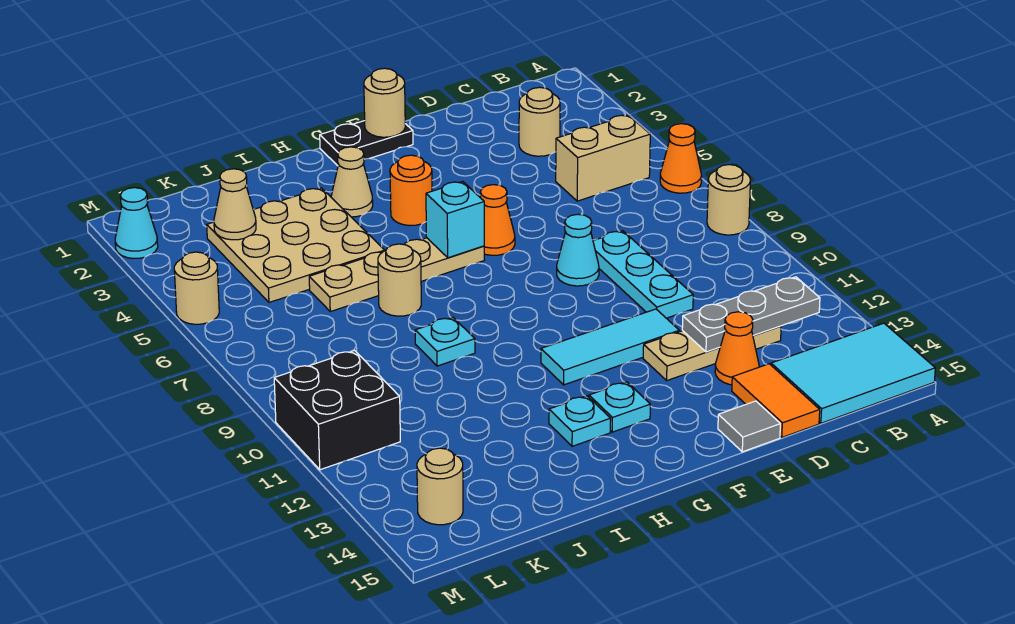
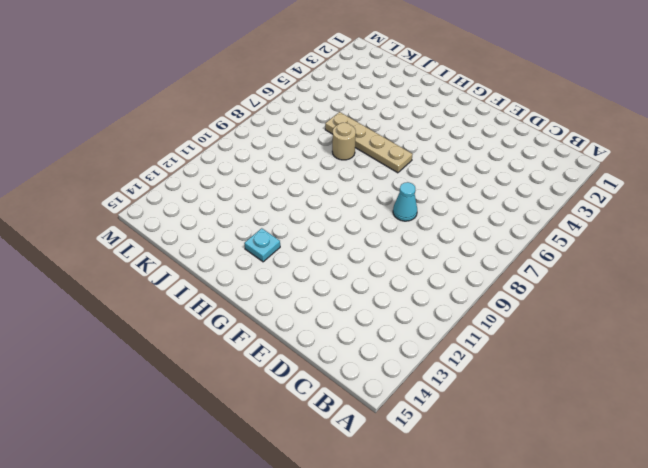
none -> orange 1x1 cone [660,124,702,193]
none -> tan 1x1 round brick [707,165,750,235]
none -> cyan 2x3 tile [771,323,935,423]
none -> tan 1x2 brick [556,115,650,201]

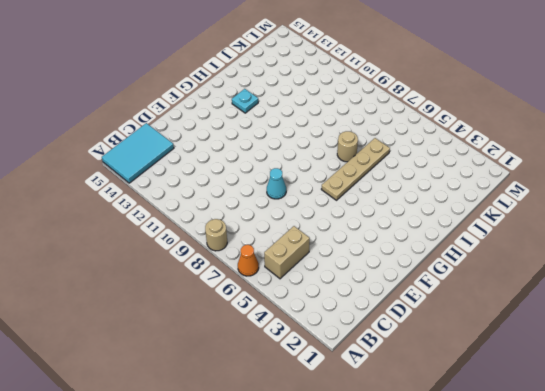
none -> tan 1x1 round brick [519,87,560,156]
none -> tan 1x3 plate [643,326,781,380]
none -> cyan 1x3 plate [593,231,693,318]
none -> orange 1x1 cone [715,312,759,385]

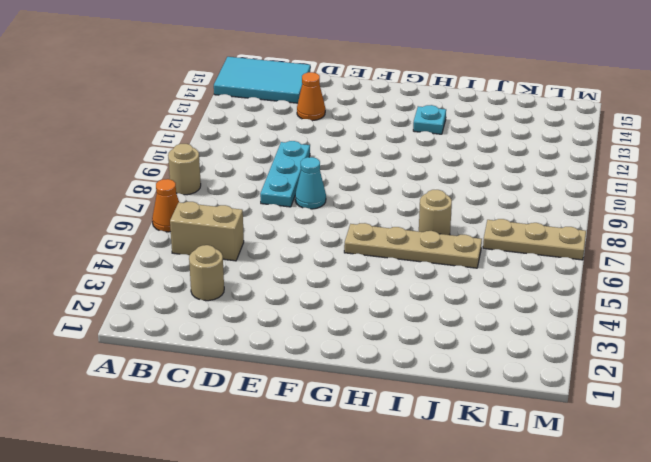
tan 1x3 plate [483,219,586,260] -> tan 1x3 plate moved to [643,326,781,380]
none -> orange 1x2 tile [732,364,820,437]
none -> cyan 1x3 tile [541,309,679,385]
none -> grey 1x1 tile [718,401,780,452]
none -> black 1x2 plate [320,121,413,166]

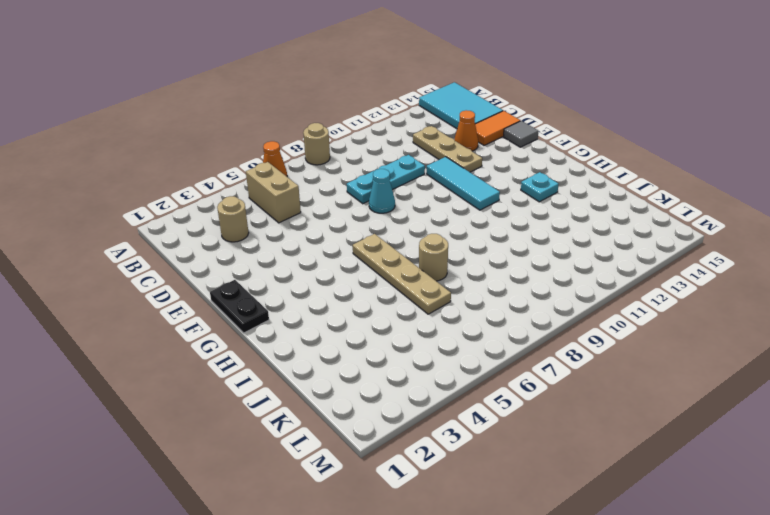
none -> orange 1x1 cone [480,185,515,255]
none -> orange 1x1 round brick [390,155,432,226]
none -> cyan 1x1 plate [589,382,650,432]
none -> tan 1x1 cone [331,147,373,217]

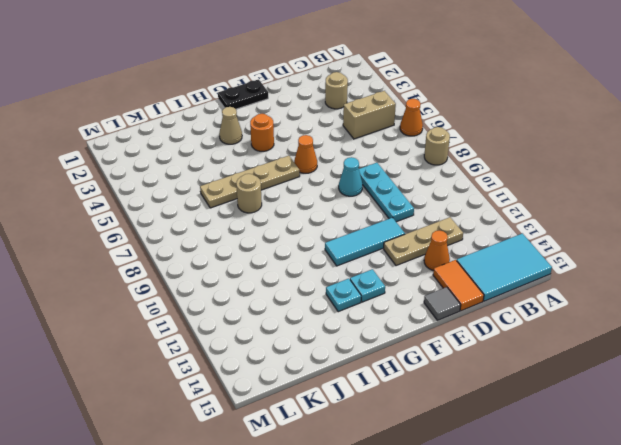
none -> tan 3x3 plate [207,188,385,302]
none -> cyan 1x1 plate [415,317,475,366]
none -> black 2x2 brick [274,351,400,470]
none -> tan 1x1 round brick [417,448,463,525]

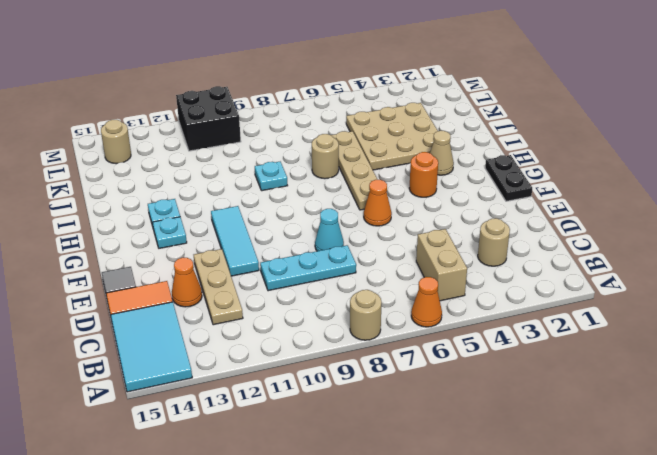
none -> cyan 1x1 cone [115,188,158,259]
none -> tan 1x1 round brick [174,252,219,324]
none -> grey 1x3 plate [682,277,820,352]
none -> tan 1x1 round brick [364,68,405,137]

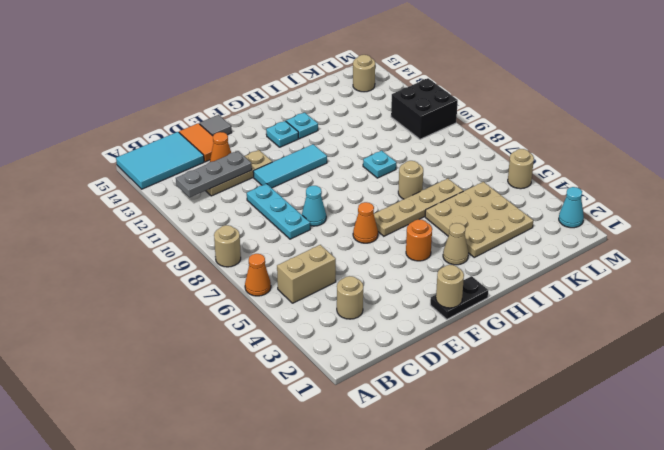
none -> cyan 1x1 brick [426,181,484,258]
none -> tan 1x1 cone [214,169,256,240]

